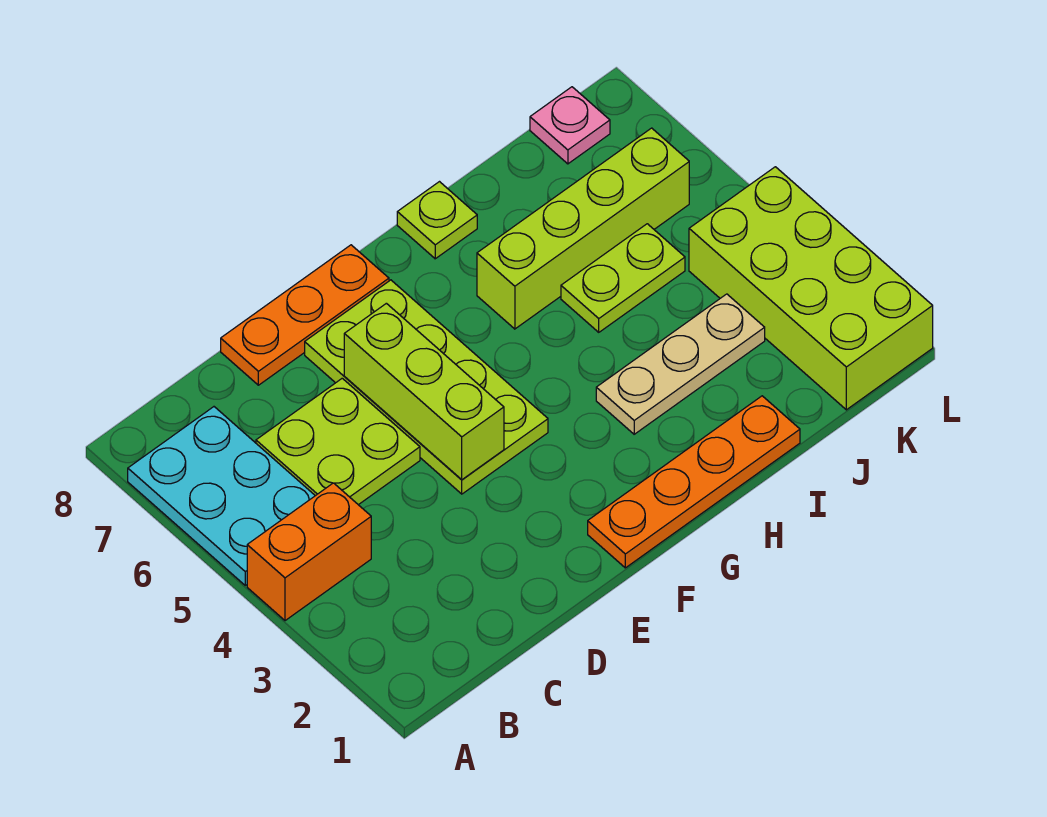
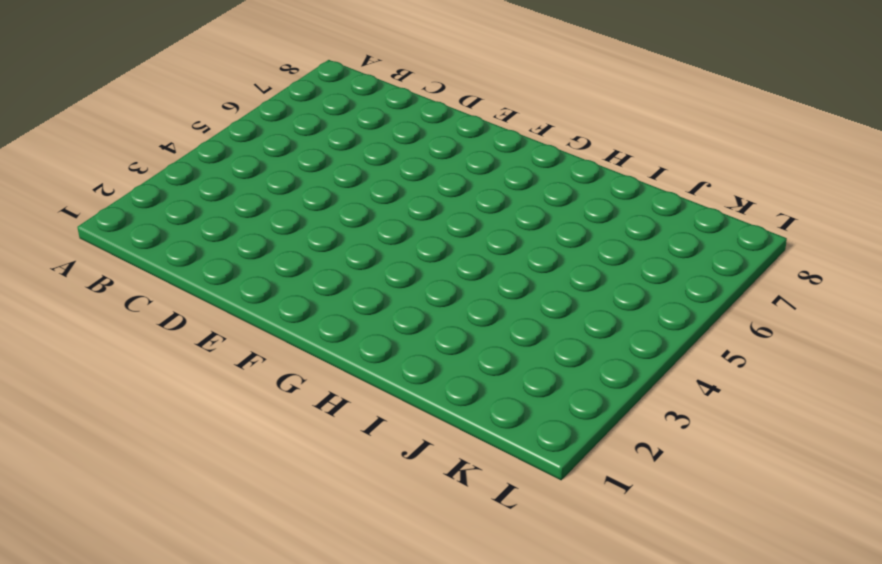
none -> orange 1x2 brick [247,483,371,621]
none -> cyan 2x3 plate [128,407,315,585]
none -> lime 2x2 plate [256,378,420,505]

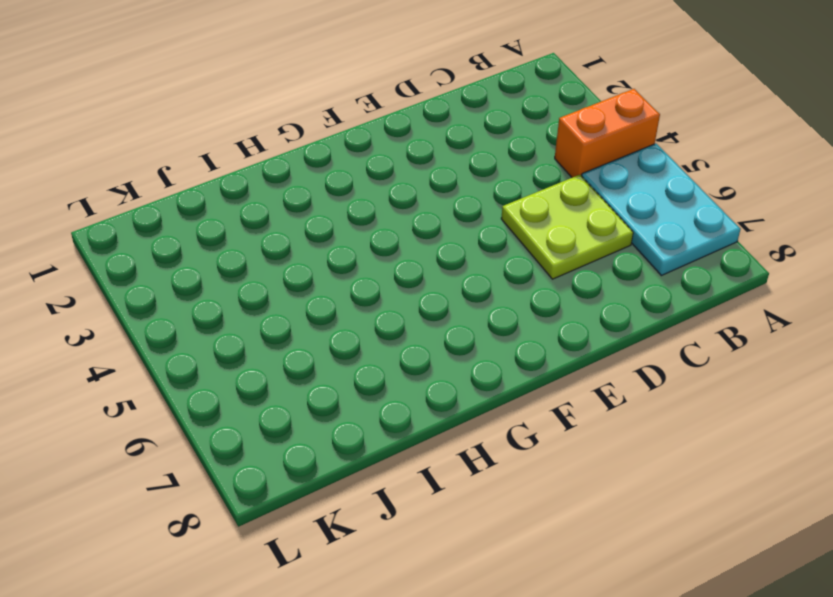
none -> orange 1x3 plate [221,245,389,385]
none -> lime 2x4 plate [305,280,548,494]
none -> orange 1x4 plate [588,396,800,568]

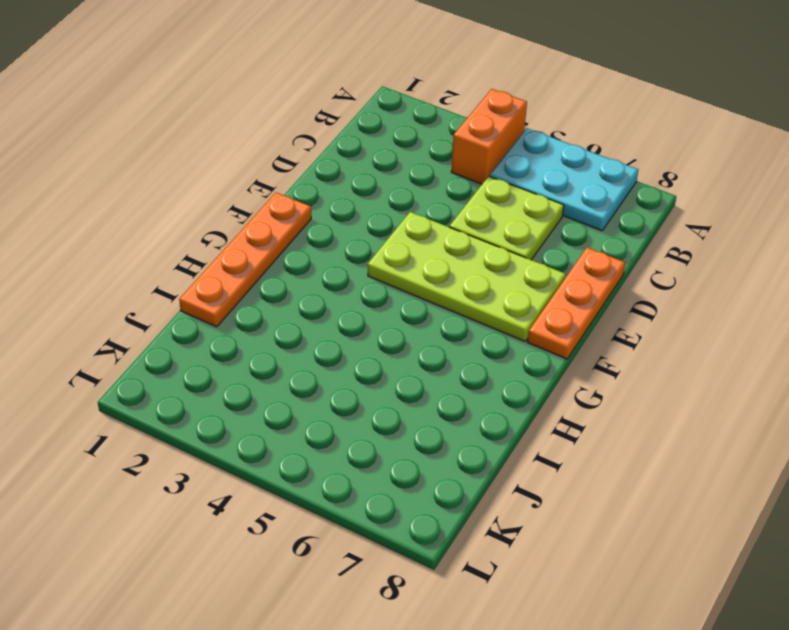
none -> tan 1x3 plate [596,294,765,434]
none -> lime 1x4 brick [477,128,689,329]
none -> lime 1x1 plate [397,182,477,259]

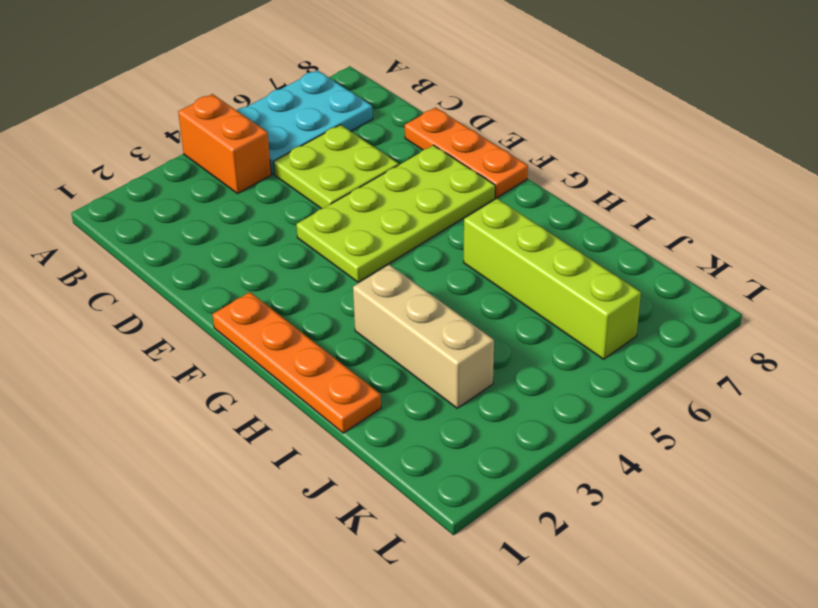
tan 1x3 brick [353,265,494,408] -> tan 1x3 plate [596,294,765,434]
none -> lime 1x1 plate [397,182,477,259]
none -> lime 1x2 plate [561,224,685,332]
none -> lime 2x4 brick [689,167,933,410]

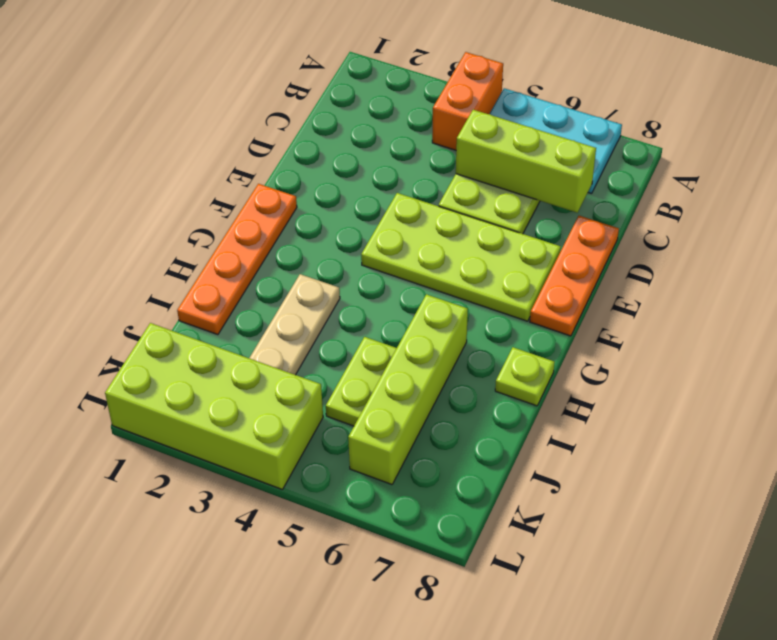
lime 1x3 brick [456,110,596,213] -> lime 1x3 brick moved to [344,303,504,480]
none -> pink 1x1 plate [530,87,610,164]

